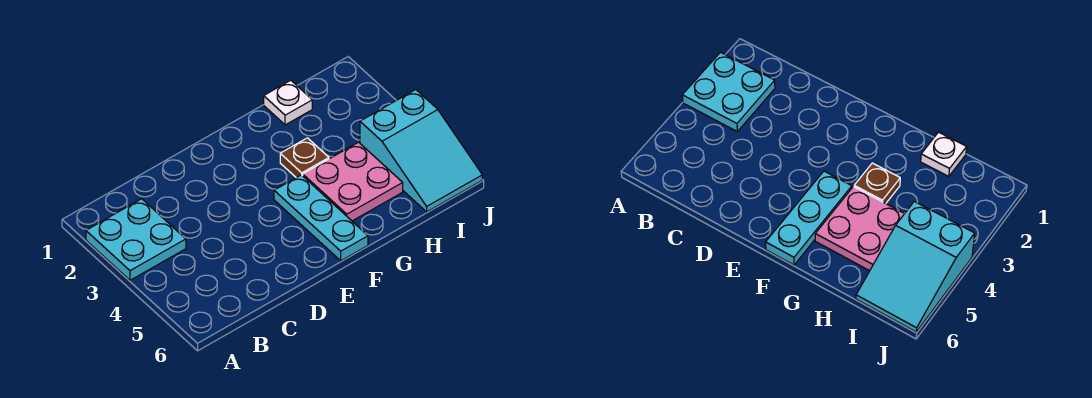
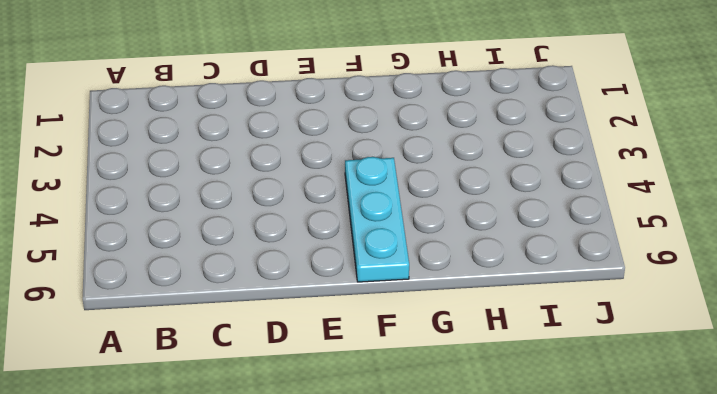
none -> cyan 2x2 plate [86,199,186,280]
none -> brown 1x1 plate [280,138,329,178]

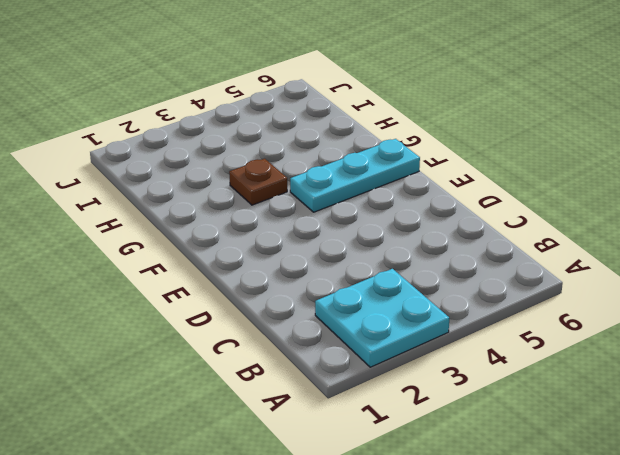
none -> pink 2x2 plate [303,142,403,221]
none -> white 1x1 plate [264,80,312,125]

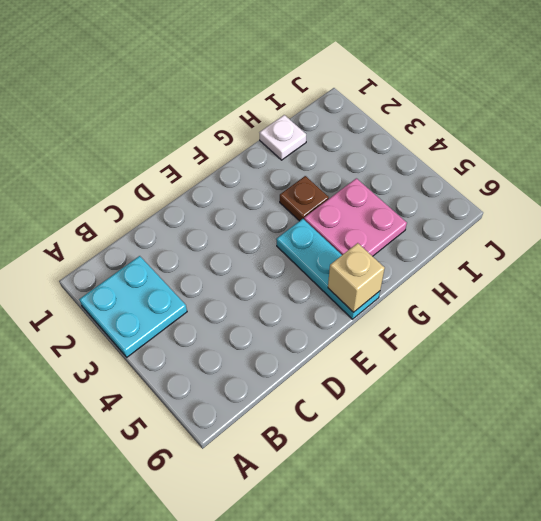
tan 1x1 brick [328,243,385,312] -> none
none -> cyan 2x3 slope [360,90,482,212]

